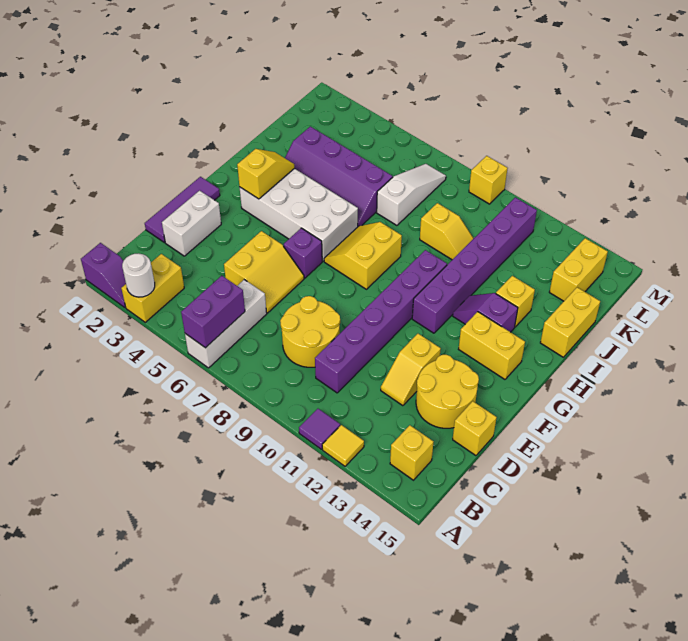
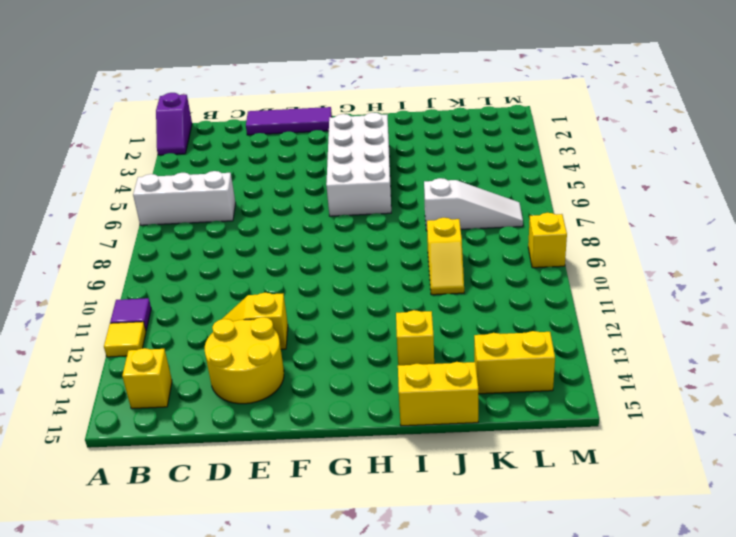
none -> yellow 1x2 brick [121,254,184,322]
none -> yellow 2x2 round brick [280,296,340,367]
none -> purple 1x6 brick [315,250,447,393]
none -> white 1x2 brick [162,191,221,256]

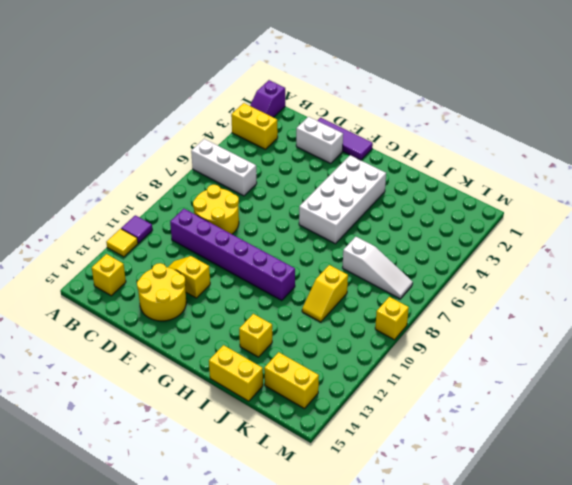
none -> yellow 2x2 slope [224,231,304,313]
none -> yellow 1x1 brick [453,401,497,456]
none -> purple 1x1 brick [284,228,322,278]
none -> yellow 2x2 slope [324,222,402,289]

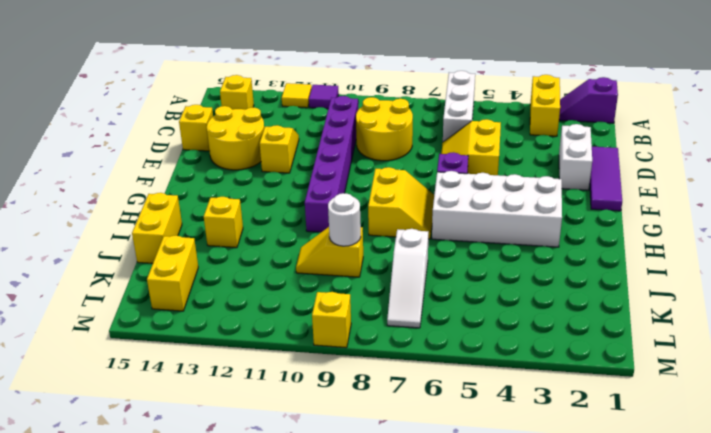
white 1x1 round brick [328,193,361,246] -> white 1x1 round brick moved to [122,254,155,297]
none -> purple 1x6 brick [412,197,537,333]
none -> yellow 1x2 brick [459,312,525,379]
none -> purple 1x2 slope [453,293,518,332]
none -> purple 2x4 slope [285,126,393,226]

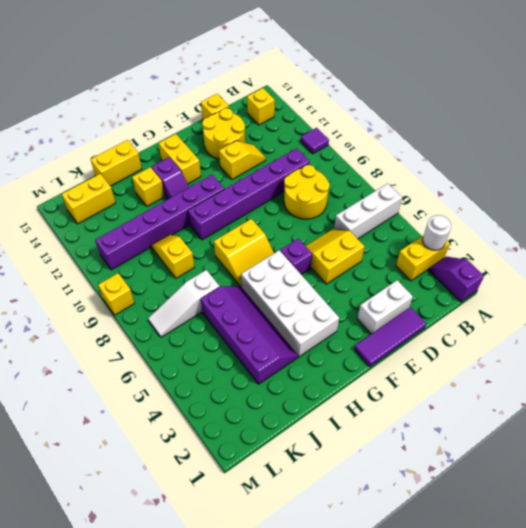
none -> yellow 1x1 tile [322,425,364,466]
none -> purple 1x2 brick [181,276,245,348]
none -> yellow 1x2 slope [237,149,295,199]

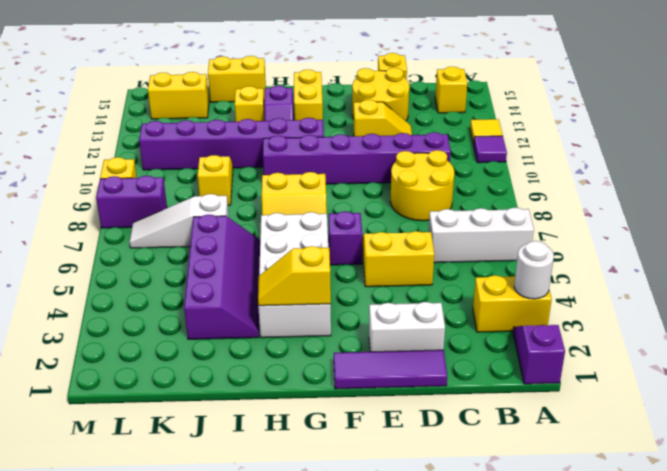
purple 1x2 brick [96,176,167,228] -> purple 1x2 brick moved to [181,276,245,348]

